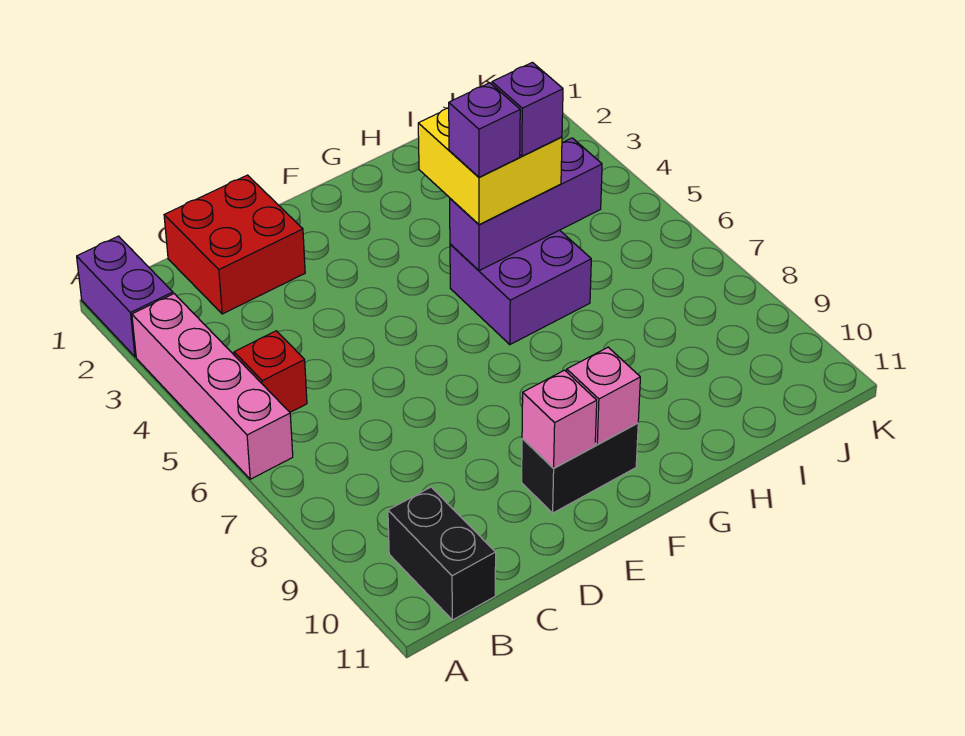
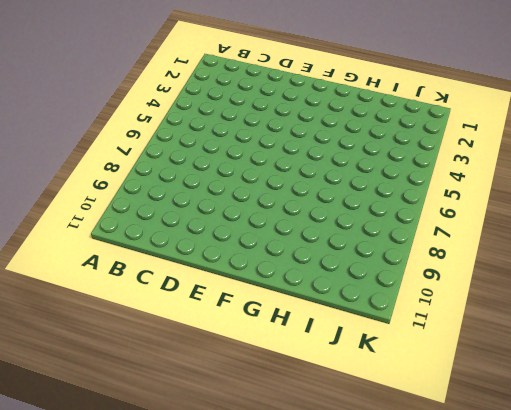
none -> purple 1x2 brick [77,236,173,357]
none -> pink 1x4 brick [132,294,293,479]
none -> red 1x1 brick [234,331,307,412]

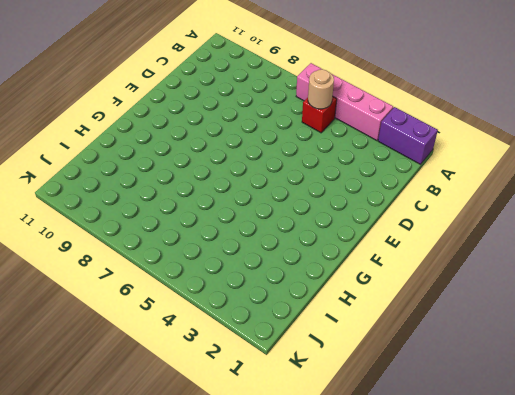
tan 1x1 round brick [308,69,334,109] -> none
none -> black 1x2 brick [388,487,496,620]
none -> red 2x2 brick [164,175,305,314]
none -> black 1x2 brick [522,423,638,513]

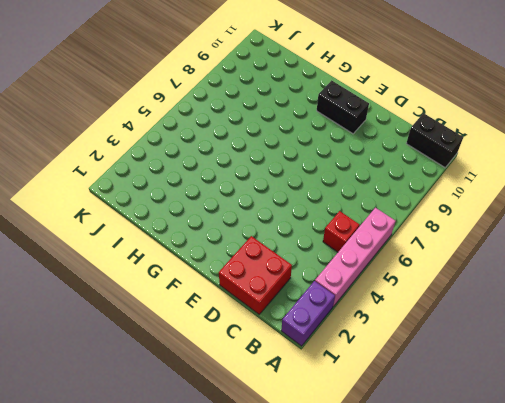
black 1x2 brick [406,113,463,168] -> black 1x2 brick turned to [388,487,496,620]
none -> purple 2x2 brick [450,230,591,345]
none -> pink 1x1 brick [522,370,597,468]
none -> pink 1x1 brick [567,347,640,445]

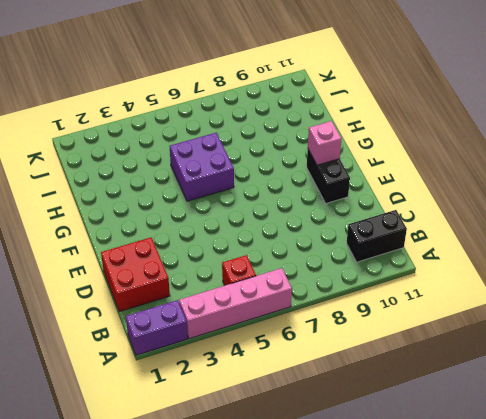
none -> pink 1x1 brick [522,370,597,468]
none -> purple 1x3 brick [450,138,602,271]
none -> yellow 2x2 brick [418,108,562,225]

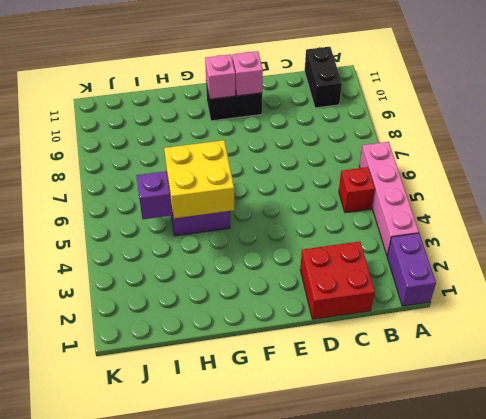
none -> purple 1x1 brick [449,83,520,177]
none -> purple 1x1 brick [492,62,563,156]

